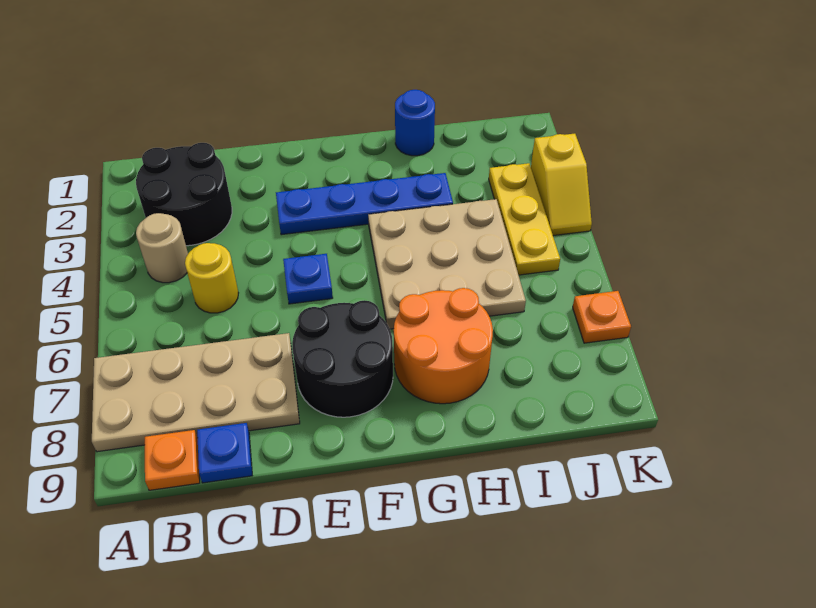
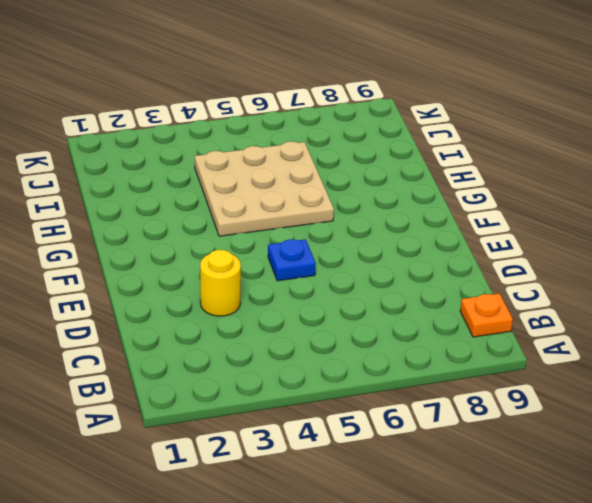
yellow 1x1 round brick [200,250,241,316] -> yellow 1x1 round brick moved to [185,243,238,313]
none -> tan 2x4 plate [92,333,300,452]
none -> black 2x2 round brick [136,143,232,246]
none -> tan 1x1 round brick [136,213,188,283]

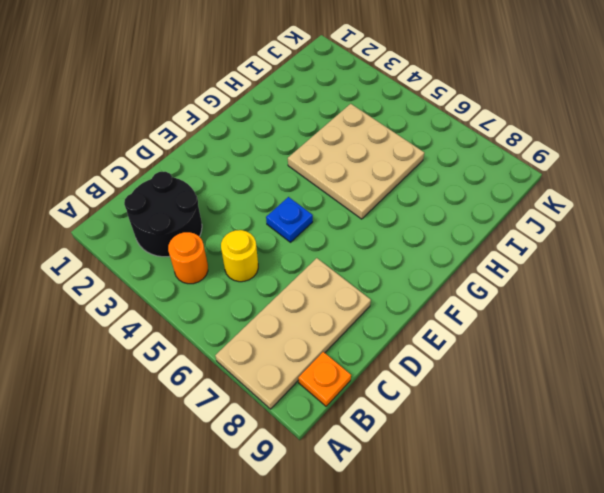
orange 1x1 round brick [168,232,208,284] -> tan 1x1 round brick [136,213,188,283]
none -> blue 1x1 plate [197,423,252,483]
none -> blue 1x4 plate [276,173,453,235]
none -> black 2x2 round brick [292,300,393,417]

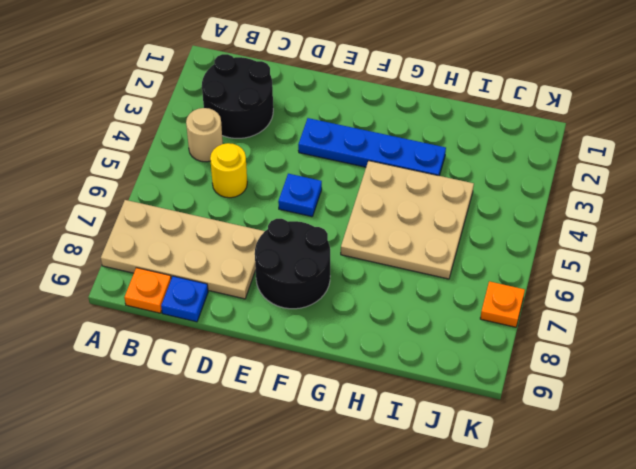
none -> orange 2x2 round brick [394,288,493,404]
none -> blue 1x1 round brick [395,90,435,156]
none -> yellow 1x3 plate [489,163,560,275]

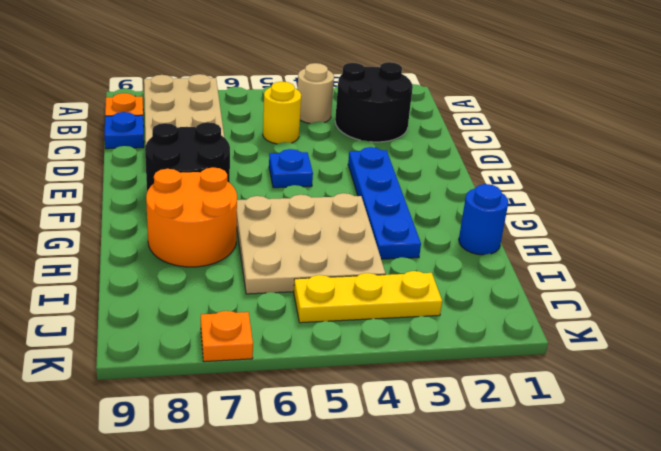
none -> yellow 1x2 slope [531,134,592,236]

